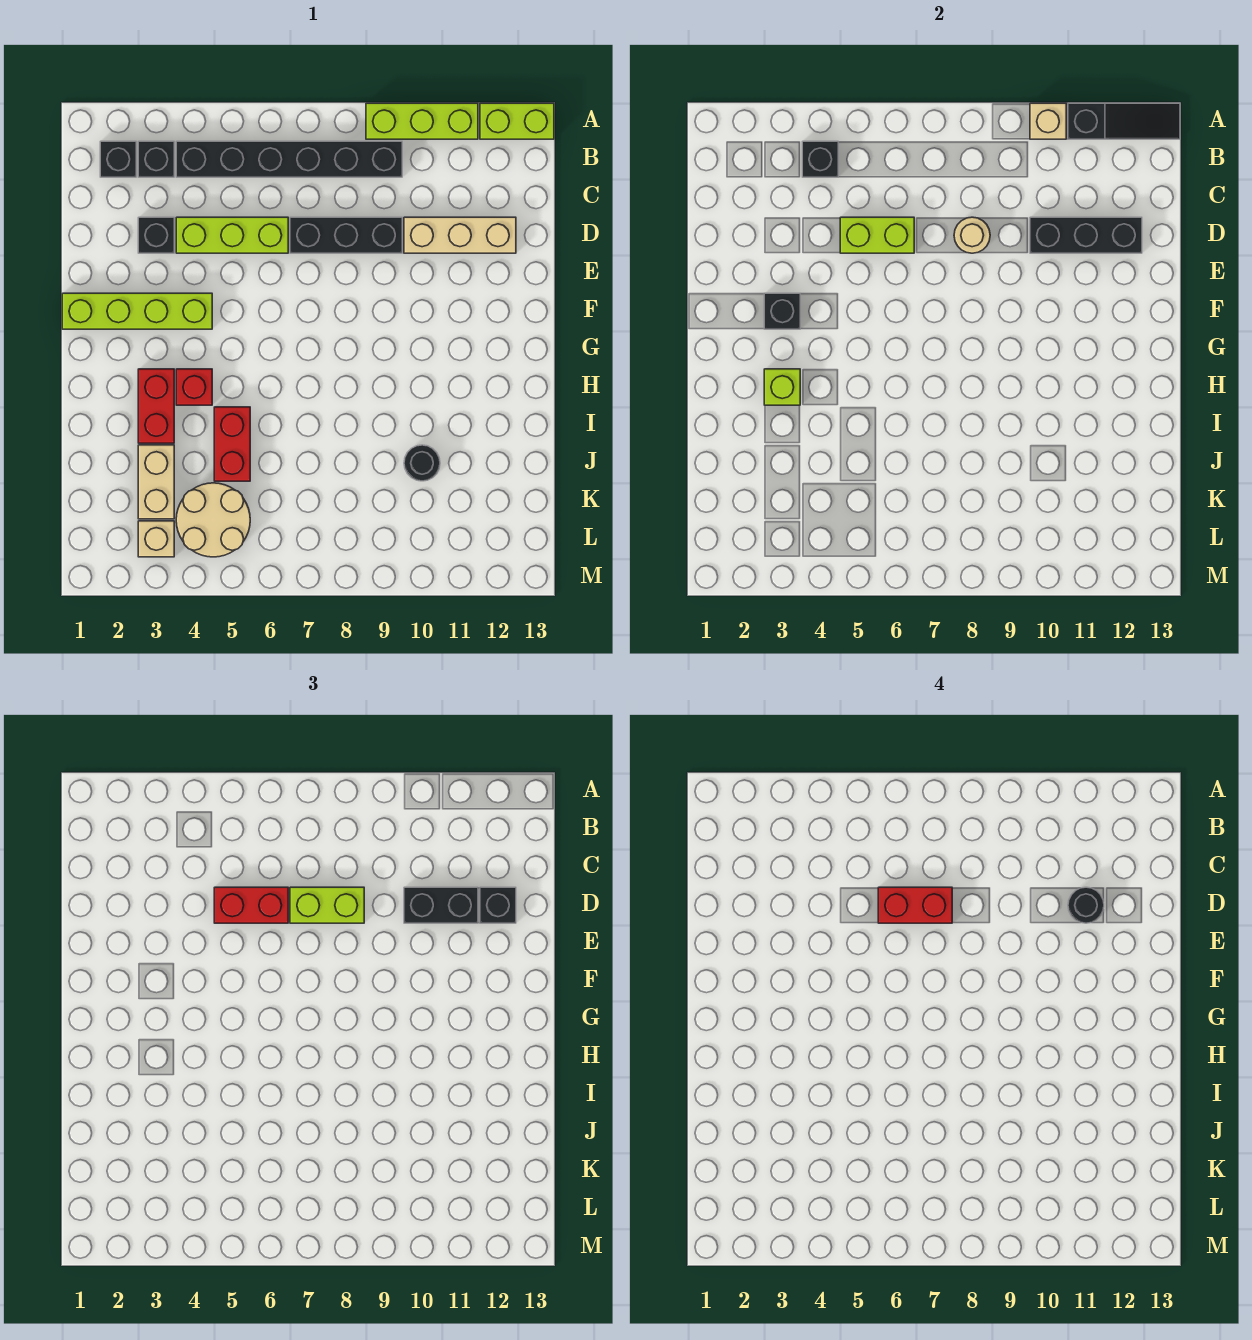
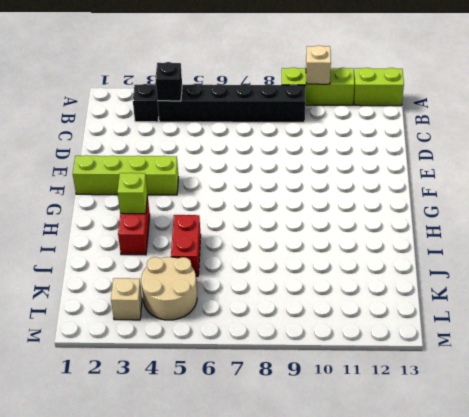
none -> black 1x1 brick [100,141,136,177]
none -> black 1x1 brick [138,217,174,253]
none -> lime 1x3 brick [176,217,288,253]
none -> black 1x3 brick [290,217,402,253]

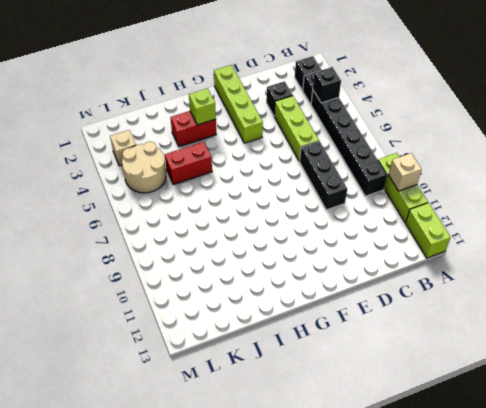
none -> tan 1x3 brick [404,217,516,253]
none -> red 1x1 brick [176,369,212,405]
none -> tan 1x2 brick [138,445,174,519]
none -> black 1x1 round brick [404,445,440,481]

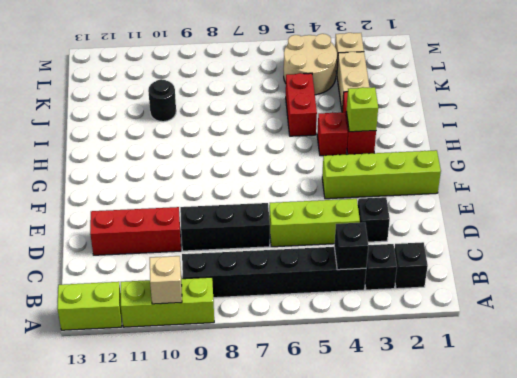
red 1x3 brick [90,207,181,255] -> tan 1x3 brick [404,217,516,253]
none -> black 1x3 slope [1068,103,1180,139]
none -> lime 1x2 brick [840,217,914,253]
none -> tan 1x1 round brick [954,217,990,253]
none -> black 1x3 brick [1030,217,1142,253]

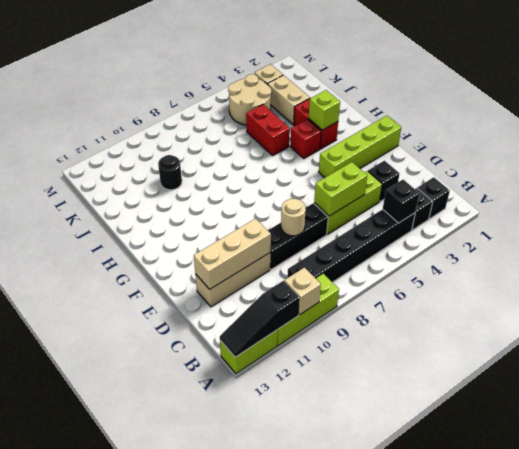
tan 1x3 brick [194,219,271,289] -> black 1x3 brick [1030,217,1142,253]
none -> black 1x1 brick [764,293,800,329]
none -> red 1x2 brick [214,887,288,923]
none -> lime 1x2 brick [290,887,364,923]
none -> black 1x2 brick [404,887,478,923]

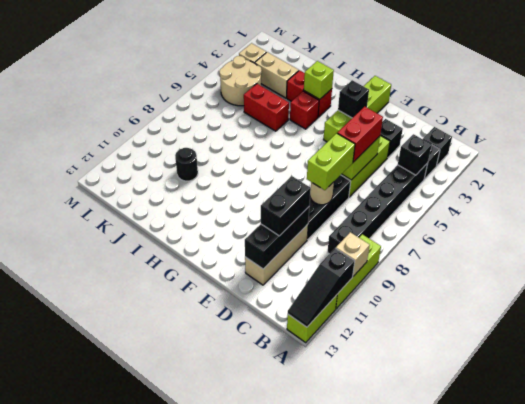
none -> black 1x1 brick [480,887,516,923]
none -> red 1x2 brick [878,887,952,923]
none -> black 1x1 round brick [1068,887,1104,923]

